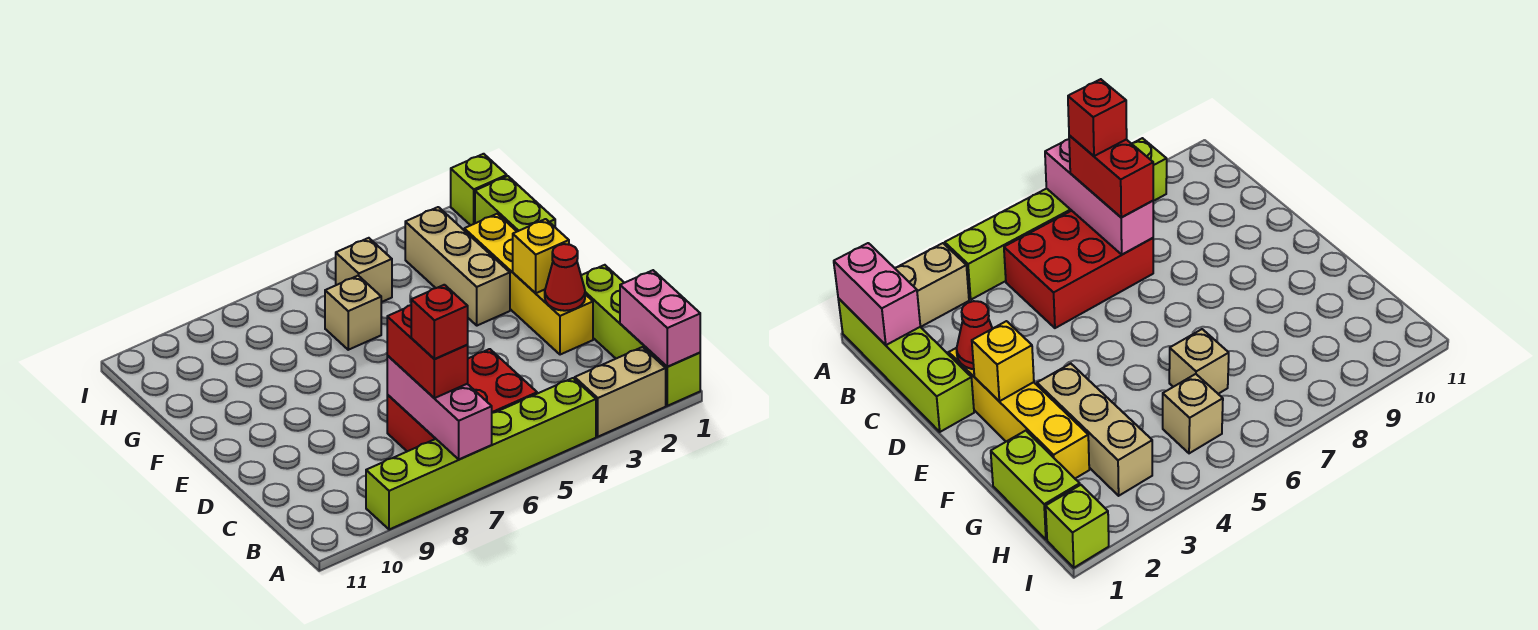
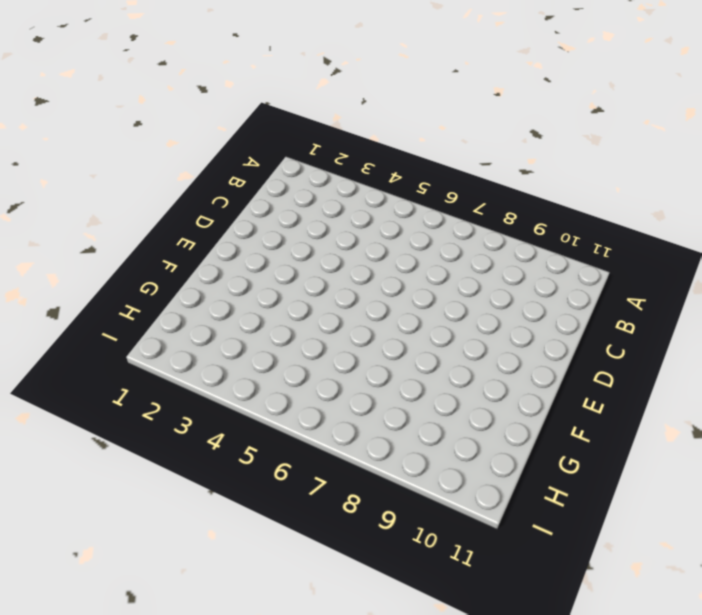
none -> lime 1x4 brick [581,265,700,406]
none -> tan 1x2 brick [575,347,666,437]
none -> lime 1x6 brick [366,378,596,530]

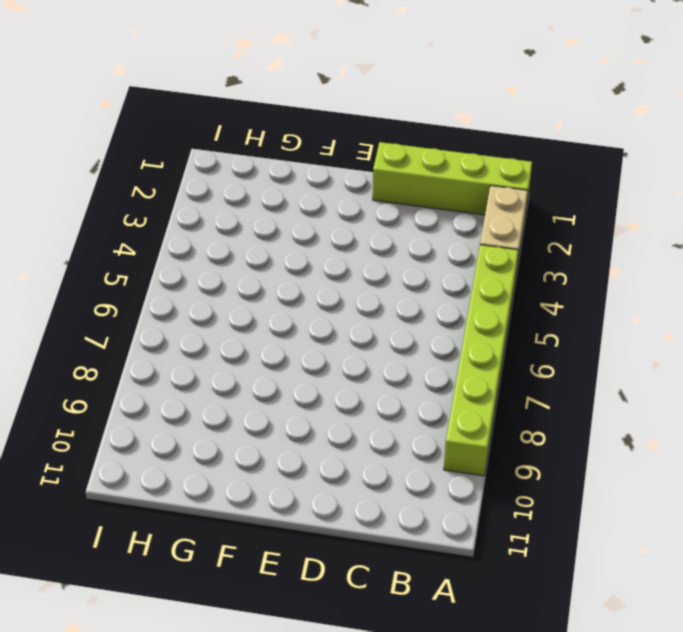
none -> red 2x3 brick [387,349,537,451]
none -> yellow 1x4 brick [464,214,593,355]
none -> tan 1x3 brick [405,207,510,326]

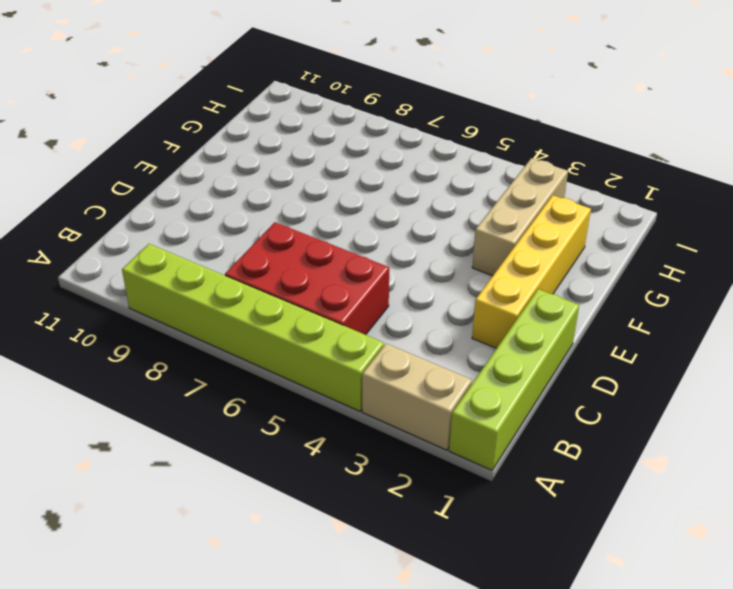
none -> lime 1x2 brick [475,176,555,231]
none -> tan 1x1 brick [325,276,381,350]
none -> tan 1x1 brick [336,238,392,302]

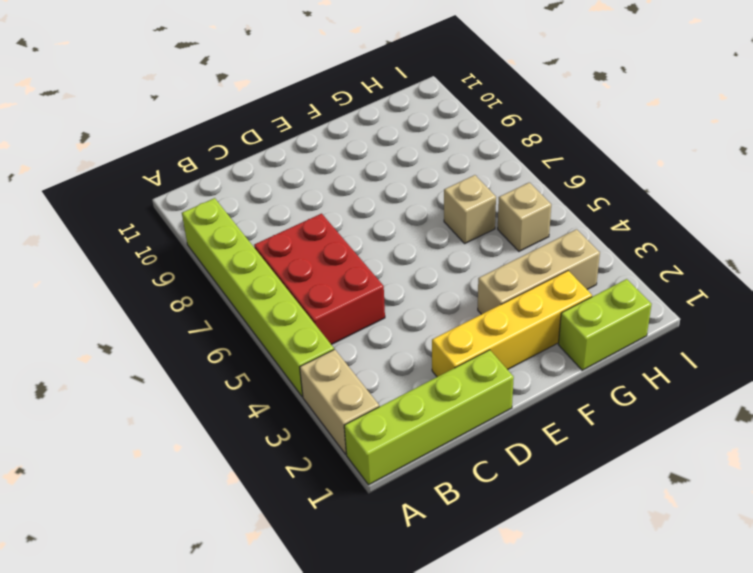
none -> lime 1x1 brick [451,154,507,225]
none -> pink 1x2 brick [620,270,700,367]
none -> pink 1x3 brick [387,356,492,459]

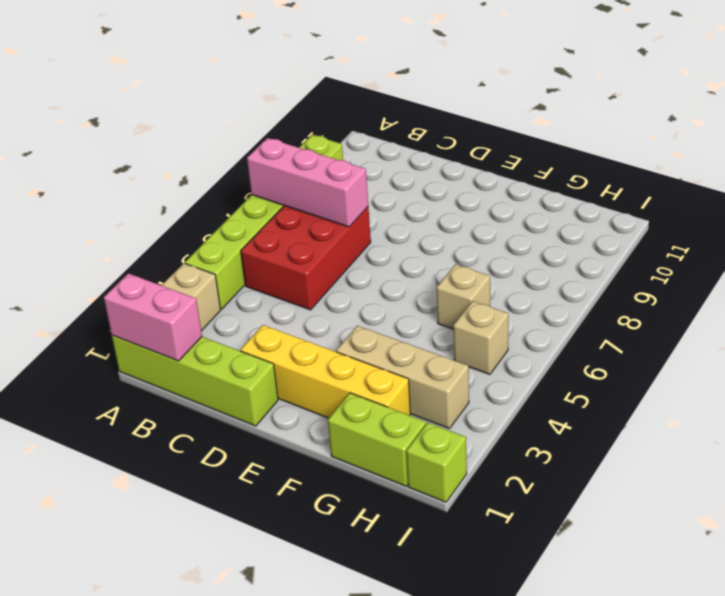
none -> red 1x1 cone [545,244,585,311]
none -> yellow 1x1 brick [513,219,569,293]
none -> red 1x2 brick [387,305,468,398]

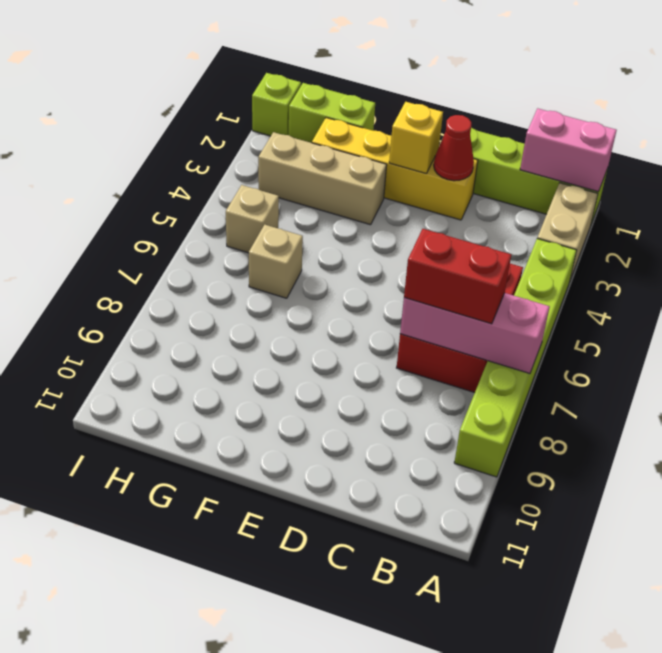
none -> red 1x1 brick [411,285,468,359]

